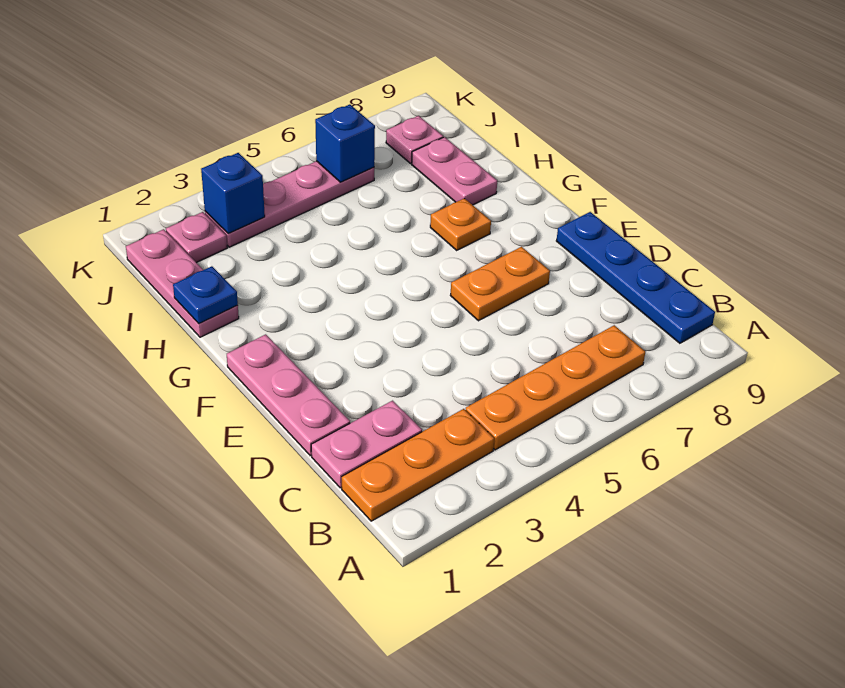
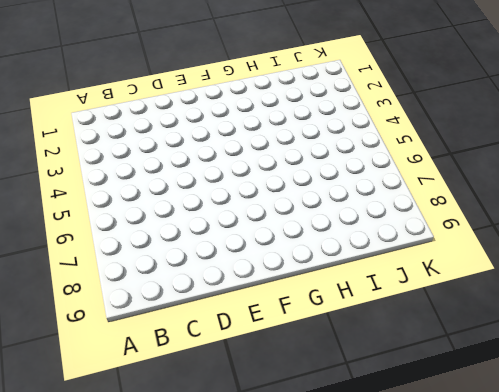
none -> orange 1x3 plate [342,409,494,521]
none -> orange 1x4 plate [466,325,645,450]
none -> blue 1x4 plate [556,212,715,343]

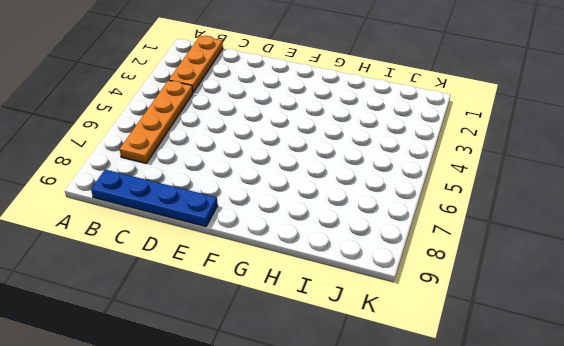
none -> pink 1x2 plate [311,401,422,488]
none -> pink 1x3 plate [227,334,350,456]
none -> orange 1x2 plate [450,247,550,321]

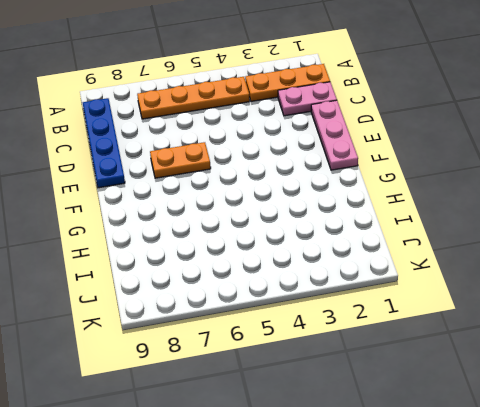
none -> orange 1x1 plate [430,198,491,250]
none -> pink 1x3 plate [126,229,239,337]
none -> pink 1x2 plate [412,137,497,205]

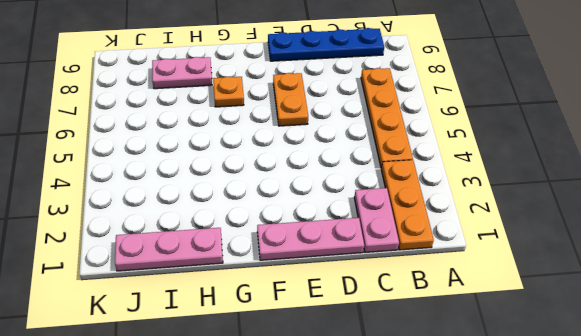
none -> pink 1x1 plate [166,212,227,263]
none -> pink 1x4 plate [205,161,374,247]
none -> pink 1x1 plate [386,116,443,163]

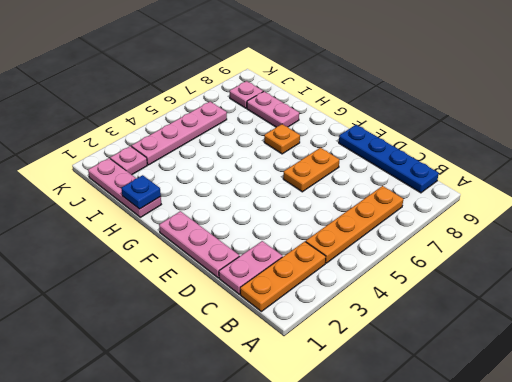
none -> blue 1x1 brick [201,153,265,234]
none -> blue 1x1 brick [315,104,375,182]

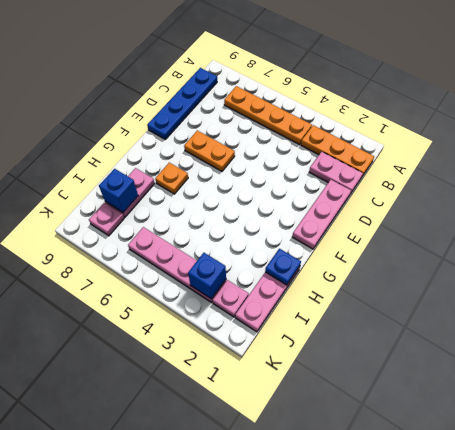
blue 1x1 brick [99,169,138,213] -> blue 1x1 brick moved to [315,104,375,182]

